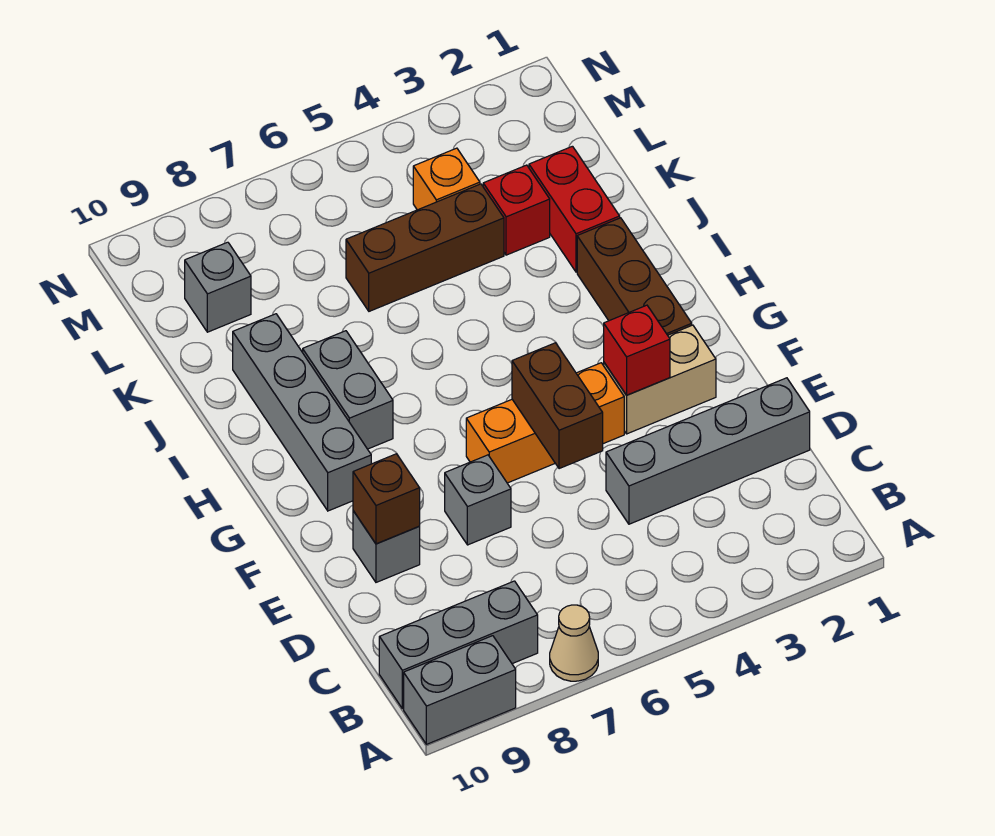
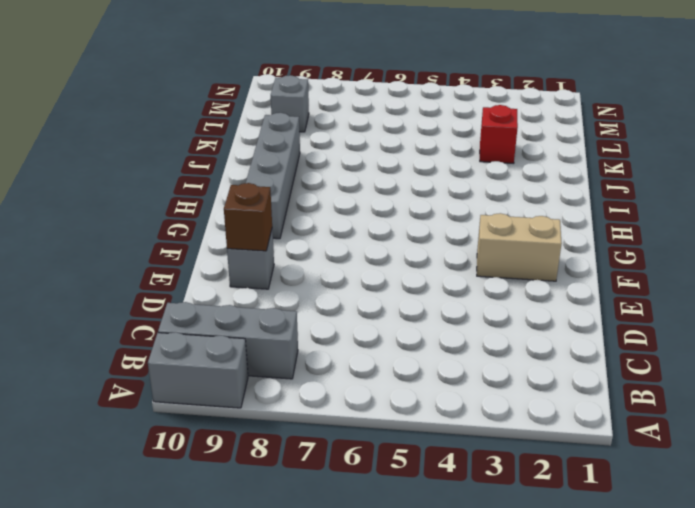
none -> tan 1x1 cone [550,605,598,681]
none -> grey 1x4 brick [606,378,810,524]
none -> grey 1x1 brick [445,455,511,545]

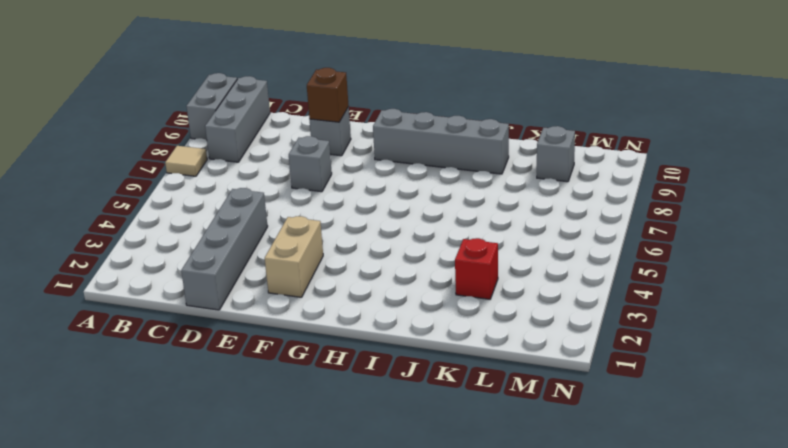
tan 1x1 tile [165,146,207,176] -> tan 1x1 cone [550,605,598,681]
none -> orange 1x3 brick [466,363,624,483]
none -> brown 1x3 brick [577,218,692,335]
none -> grey 1x2 brick [303,331,393,449]

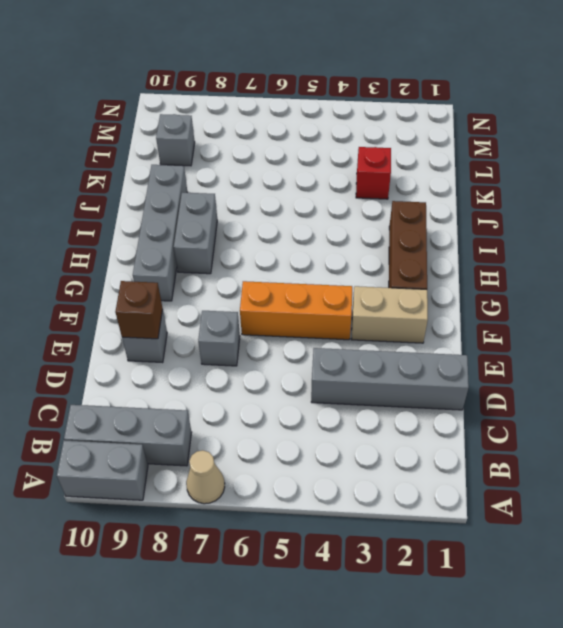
none -> red 1x2 brick [529,146,620,272]
none -> brown 1x3 brick [346,184,504,311]
none -> orange 1x1 brick [413,148,480,210]

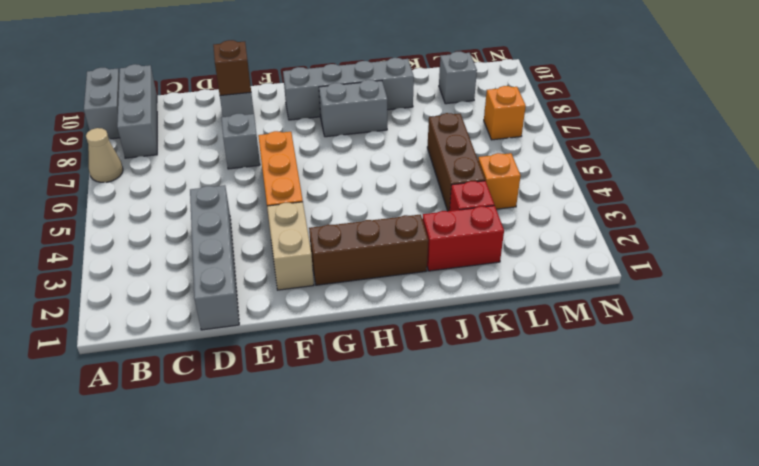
orange 1x1 brick [484,86,526,140] -> none
none -> brown 1x2 brick [512,343,603,469]
none -> red 1x1 brick [604,305,670,395]

